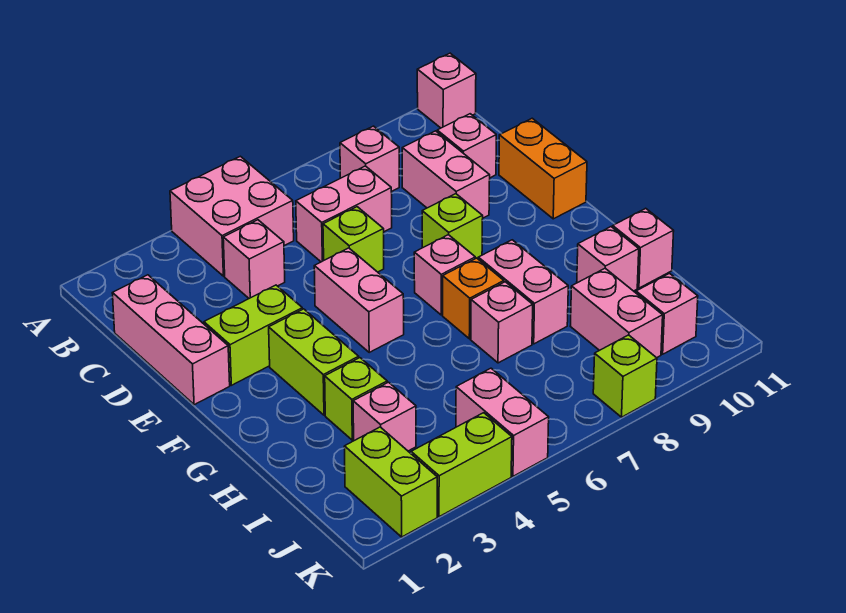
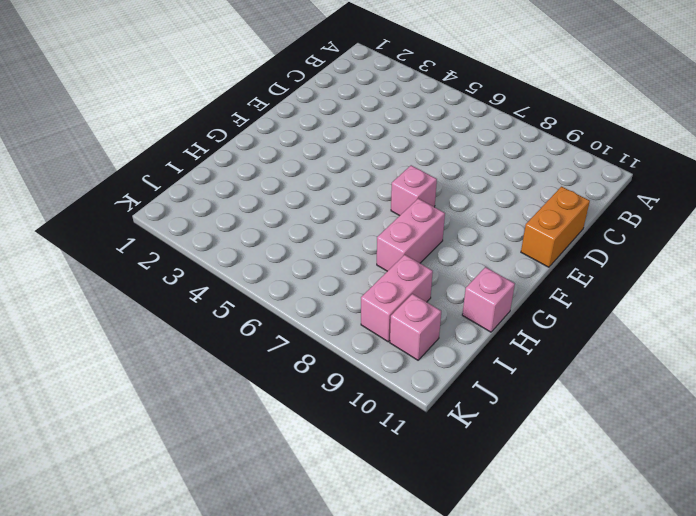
none -> pink 2x2 brick [170,156,294,276]
none -> pink 1x1 brick [417,53,476,128]
none -> pink 1x1 brick [340,126,399,192]

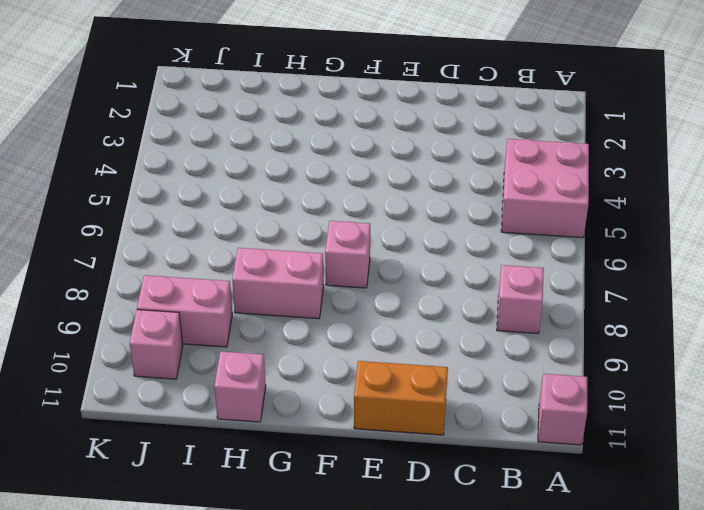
none -> pink 1x3 brick [112,275,230,405]
none -> pink 1x1 brick [223,220,285,298]
none -> pink 1x2 brick [296,166,392,262]

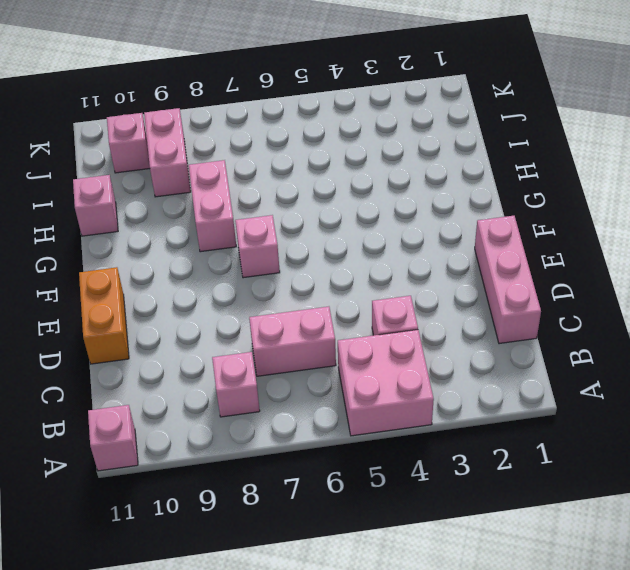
none -> pink 1x2 brick [402,131,490,218]
none -> pink 1x1 brick [437,114,496,178]
none -> lime 1x1 brick [323,207,384,272]

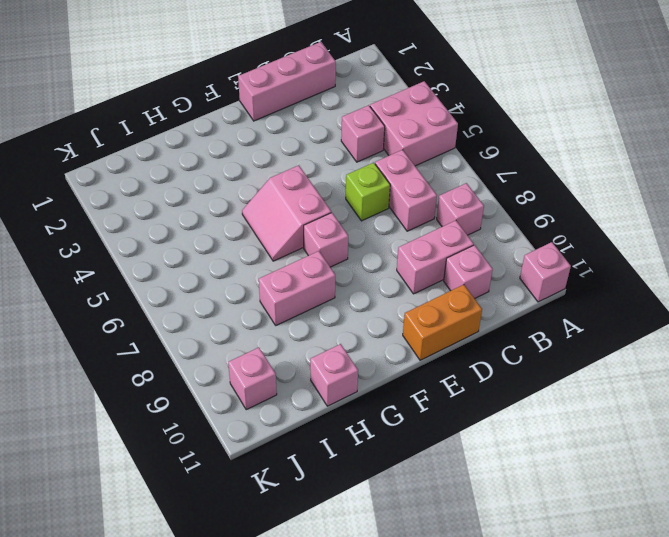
pink 2x2 slope [242,165,331,261] -> pink 1x2 brick [314,248,404,352]
none -> lime 1x2 brick [204,285,302,385]
none -> lime 1x1 brick [422,194,483,258]
none -> lime 1x2 brick [269,309,359,415]

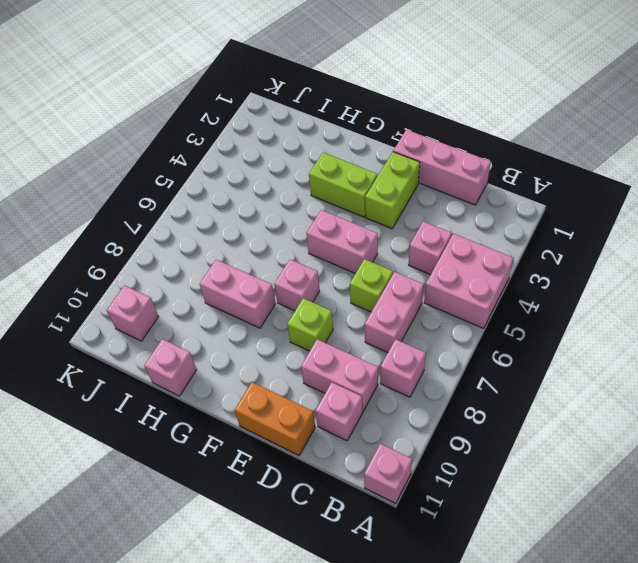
none -> orange 1x1 brick [443,258,504,339]
none -> lime 1x1 brick [325,358,387,440]
none -> pink 1x1 brick [471,282,533,363]

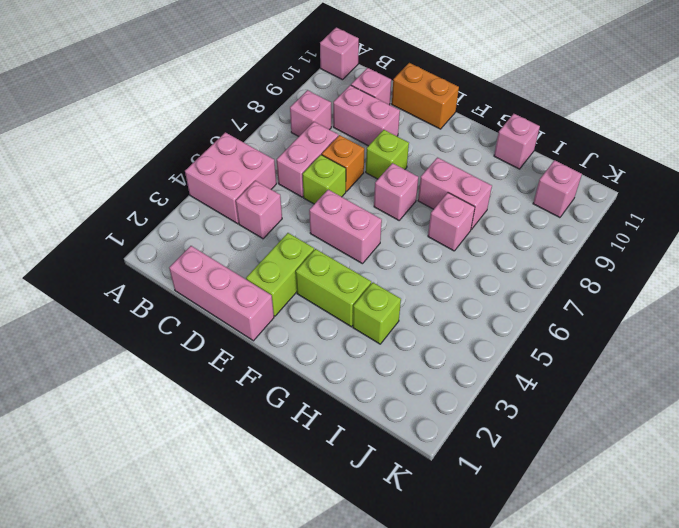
orange 1x1 brick [322,135,364,191] -> orange 1x1 brick moved to [443,258,504,339]
none -> pink 1x1 brick [577,227,639,291]
none -> pink 1x1 brick [353,382,416,451]
none -> pink 1x2 brick [570,268,663,358]

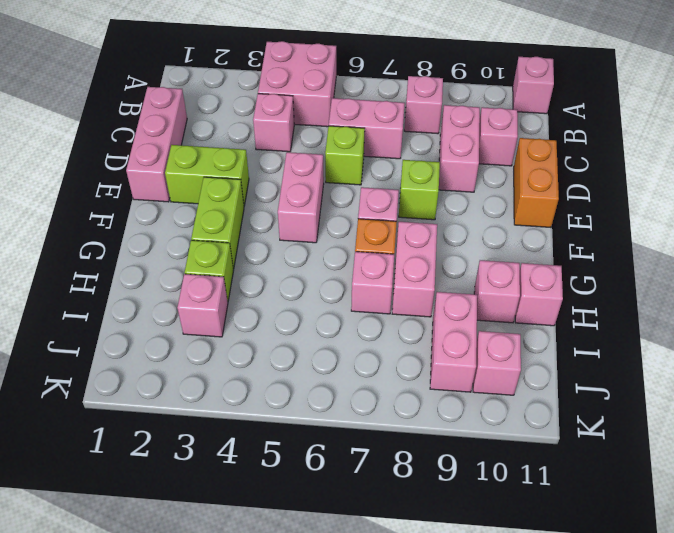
none -> lime 1x2 brick [344,427,437,537]
none -> pink 1x2 brick [456,368,549,476]
none -> lime 1x2 brick [411,413,512,517]

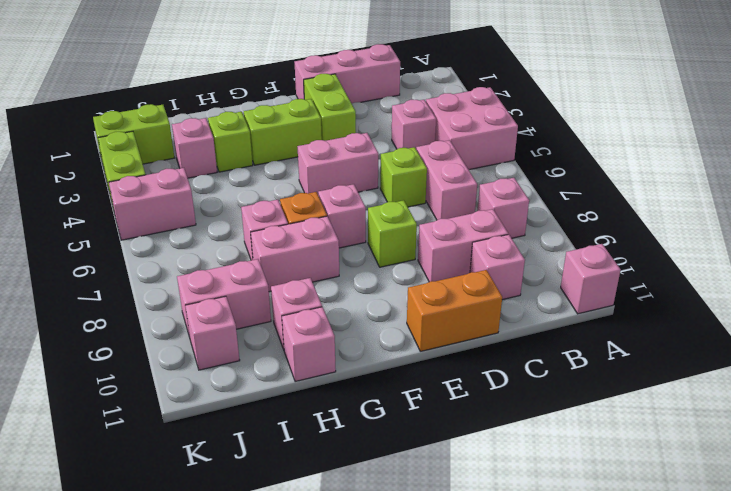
none -> lime 1x1 brick [593,335,657,417]

